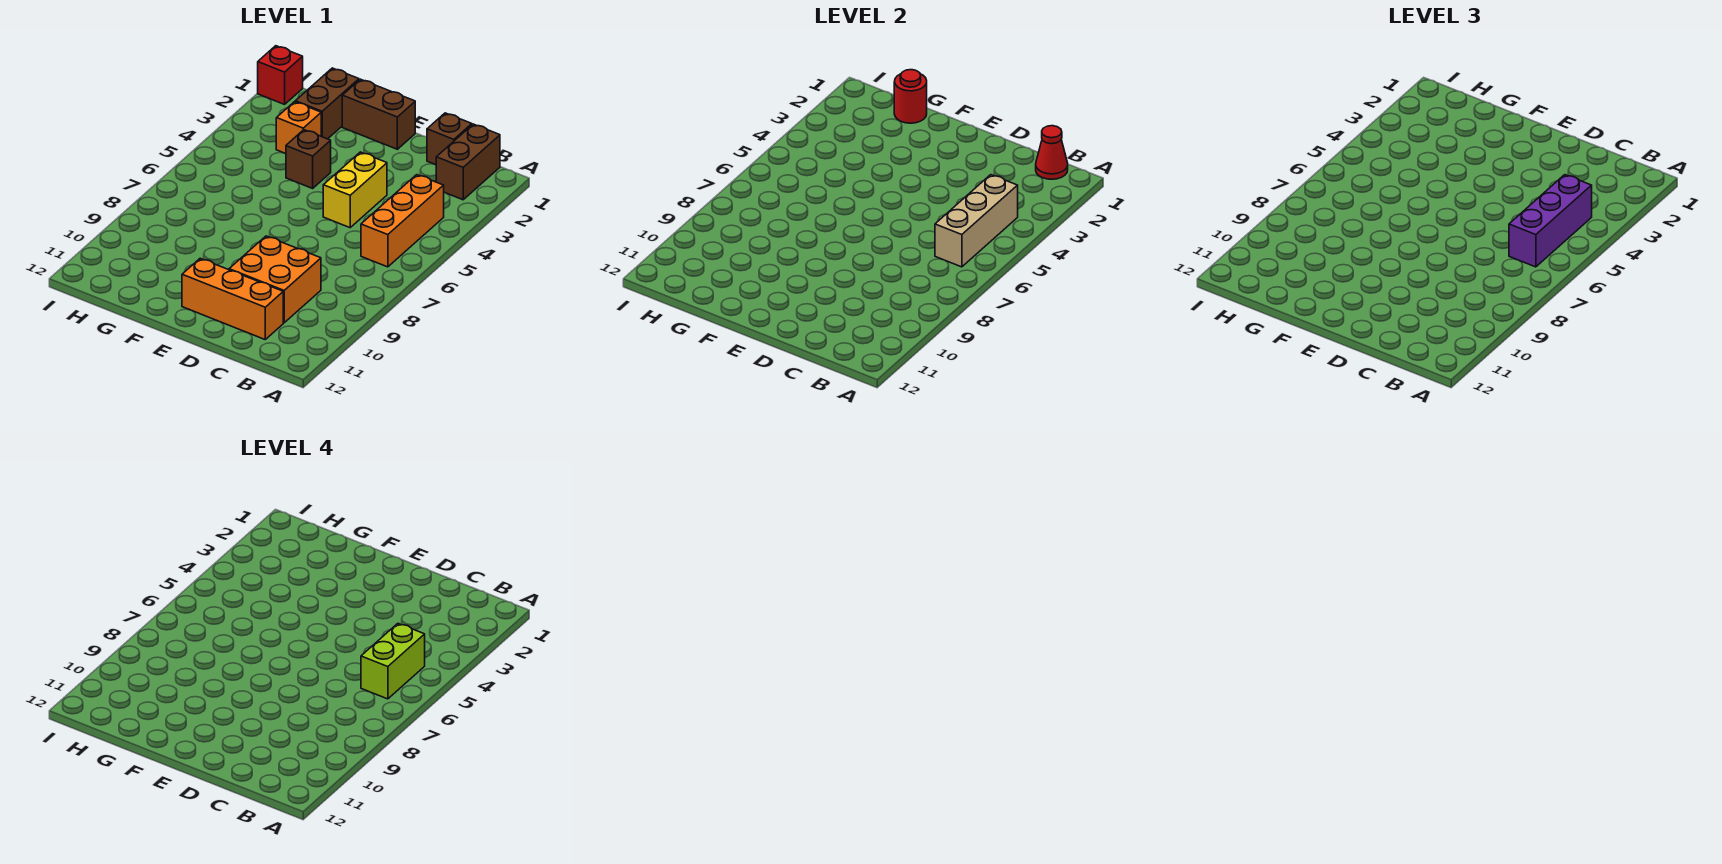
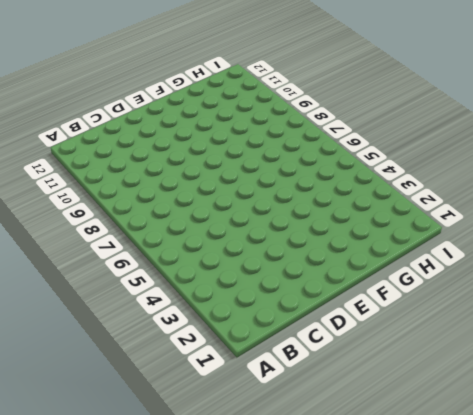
none -> brown 1x2 brick [436,124,500,200]
none -> orange 1x3 brick [361,175,444,267]
none -> brown 1x1 brick [427,113,472,165]

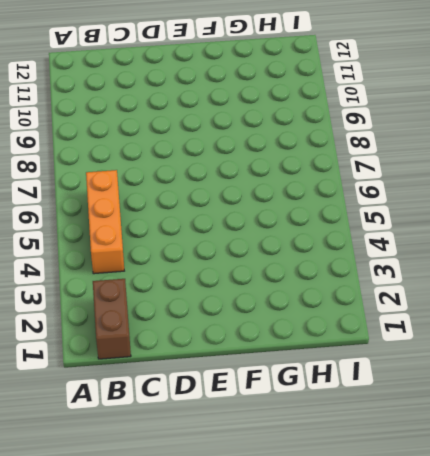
none -> brown 1x1 brick [427,113,472,165]
none -> orange 2x2 brick [229,236,321,323]
none -> orange 1x3 brick [182,258,283,339]

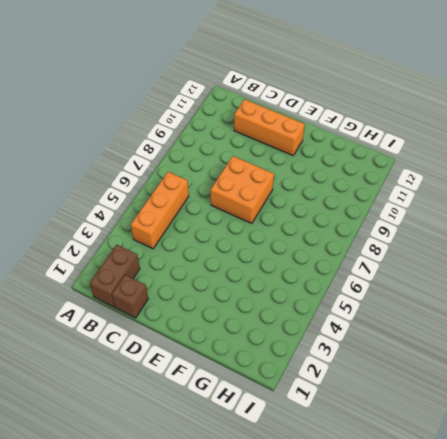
orange 2x2 brick [211,156,274,224] -> orange 2x2 brick moved to [229,236,321,323]
none -> yellow 1x2 brick [323,152,387,228]
none -> brown 1x2 brick [342,79,415,149]
none -> brown 1x1 brick [286,130,331,188]

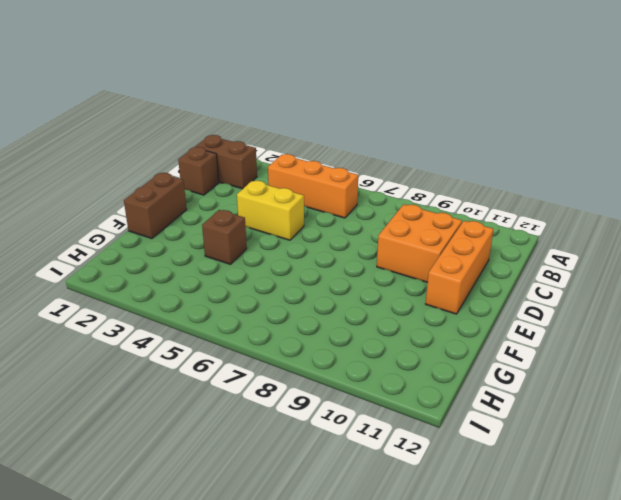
none -> brown 1x2 brick [295,68,359,139]
none -> orange 1x1 brick [276,102,321,154]
none -> red 1x1 brick [258,46,303,104]

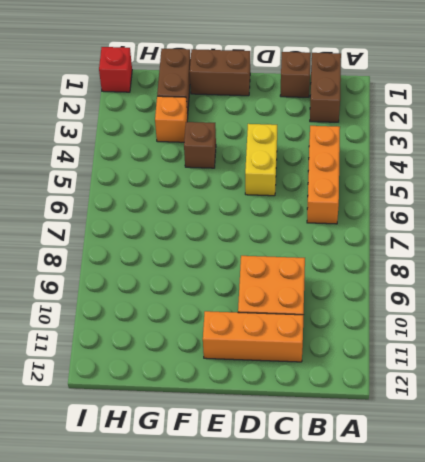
none -> red 1x1 cone [1036,126,1068,179]
none -> tan 1x3 brick [935,175,1018,267]
none -> red 1x1 round brick [894,70,927,123]

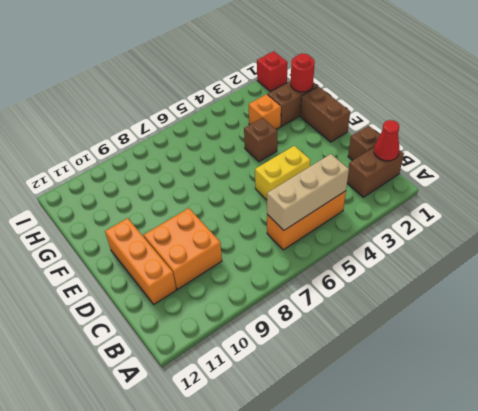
none -> purple 1x3 brick [1509,175,1592,267]
none -> lime 1x2 brick [361,624,425,699]

